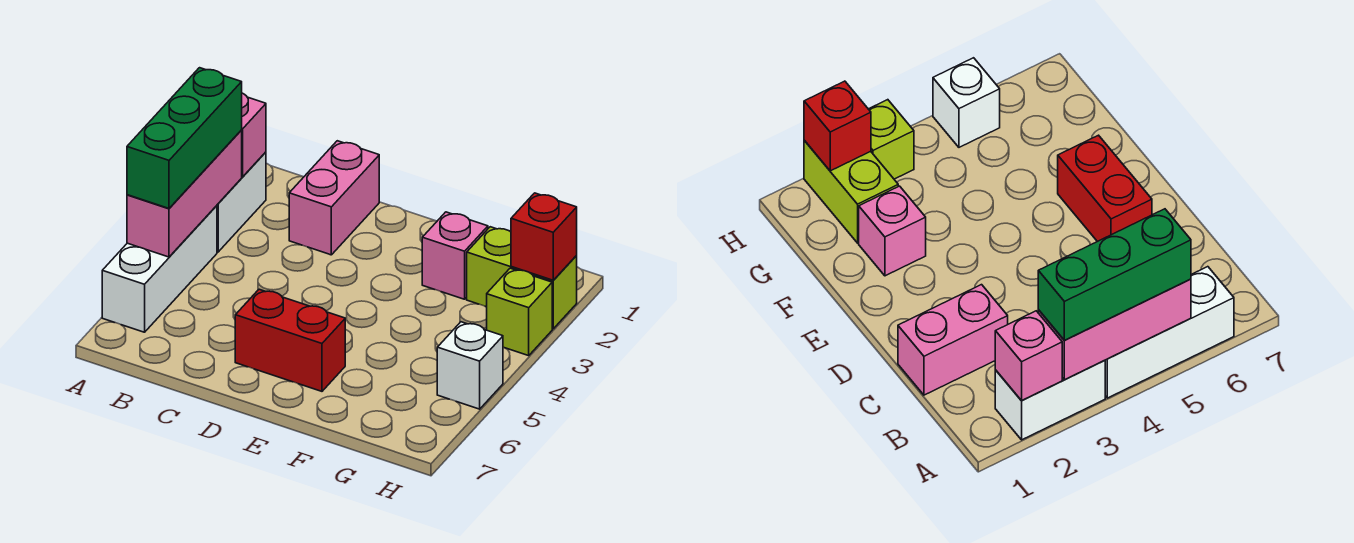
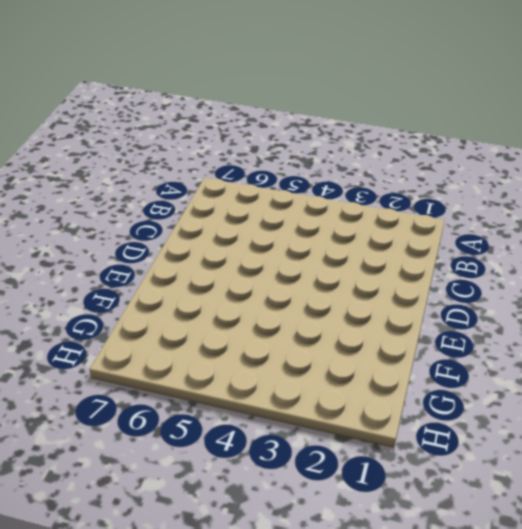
none -> white 1x2 brick [217,152,266,252]
none -> white 1x3 brick [102,206,217,332]
none -> pink 1x2 brick [289,141,379,255]

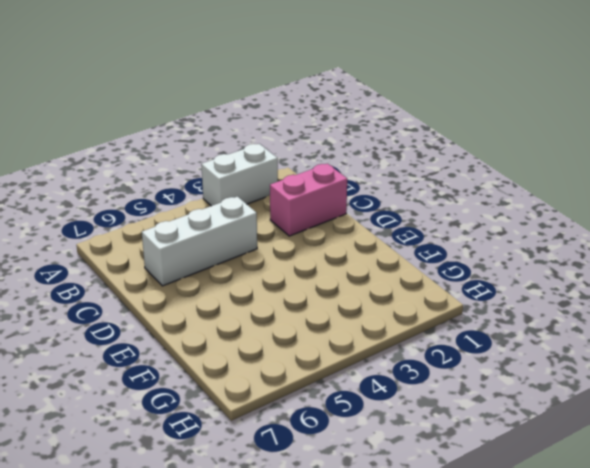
white 1x3 brick [142,197,257,286] -> white 1x3 brick moved to [102,206,217,332]
none -> red 1x2 brick [235,289,345,391]
none -> pink 1x1 brick [422,212,488,299]
none -> lime 1x2 brick [467,227,577,329]

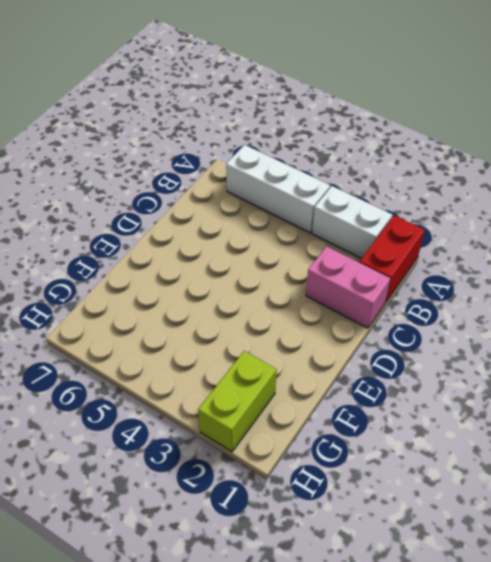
red 1x2 brick [359,215,425,303] -> red 1x2 brick moved to [235,289,345,391]
none -> pink 1x1 brick [422,212,488,299]
none -> lime 1x1 brick [487,268,552,356]
none -> white 1x1 brick [437,322,503,409]

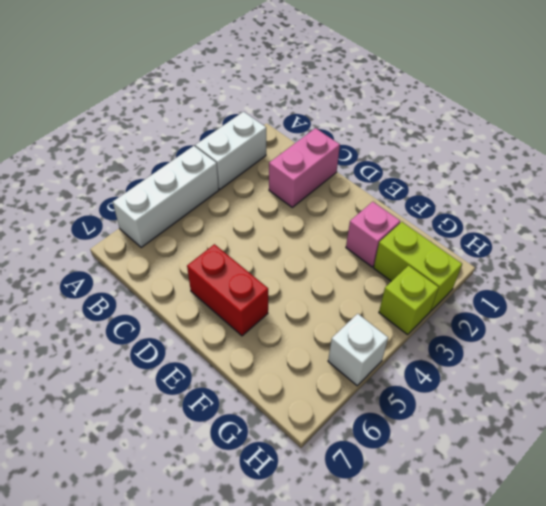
none -> pink 1x1 brick [242,93,266,177]
none -> pink 1x3 brick [127,130,242,257]
none -> red 1x1 brick [511,193,577,280]

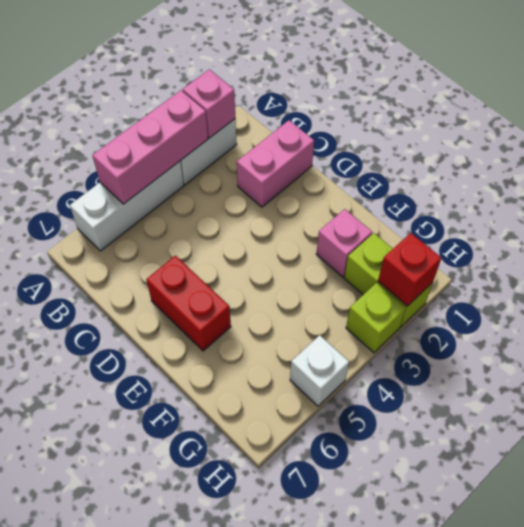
none -> green 1x3 brick [127,68,242,208]

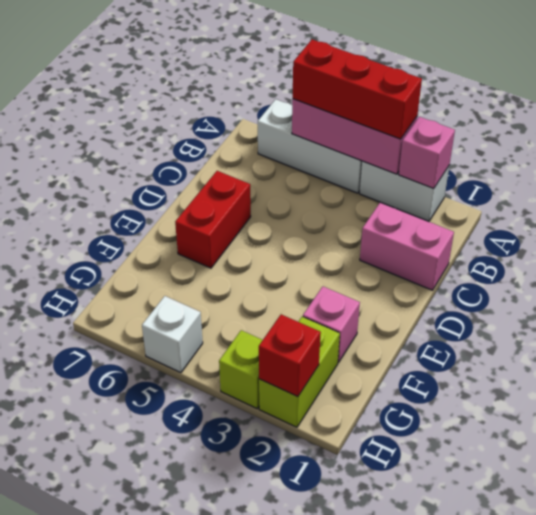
red 1x3 brick [293,39,422,139] -> green 1x3 brick [127,68,242,208]

